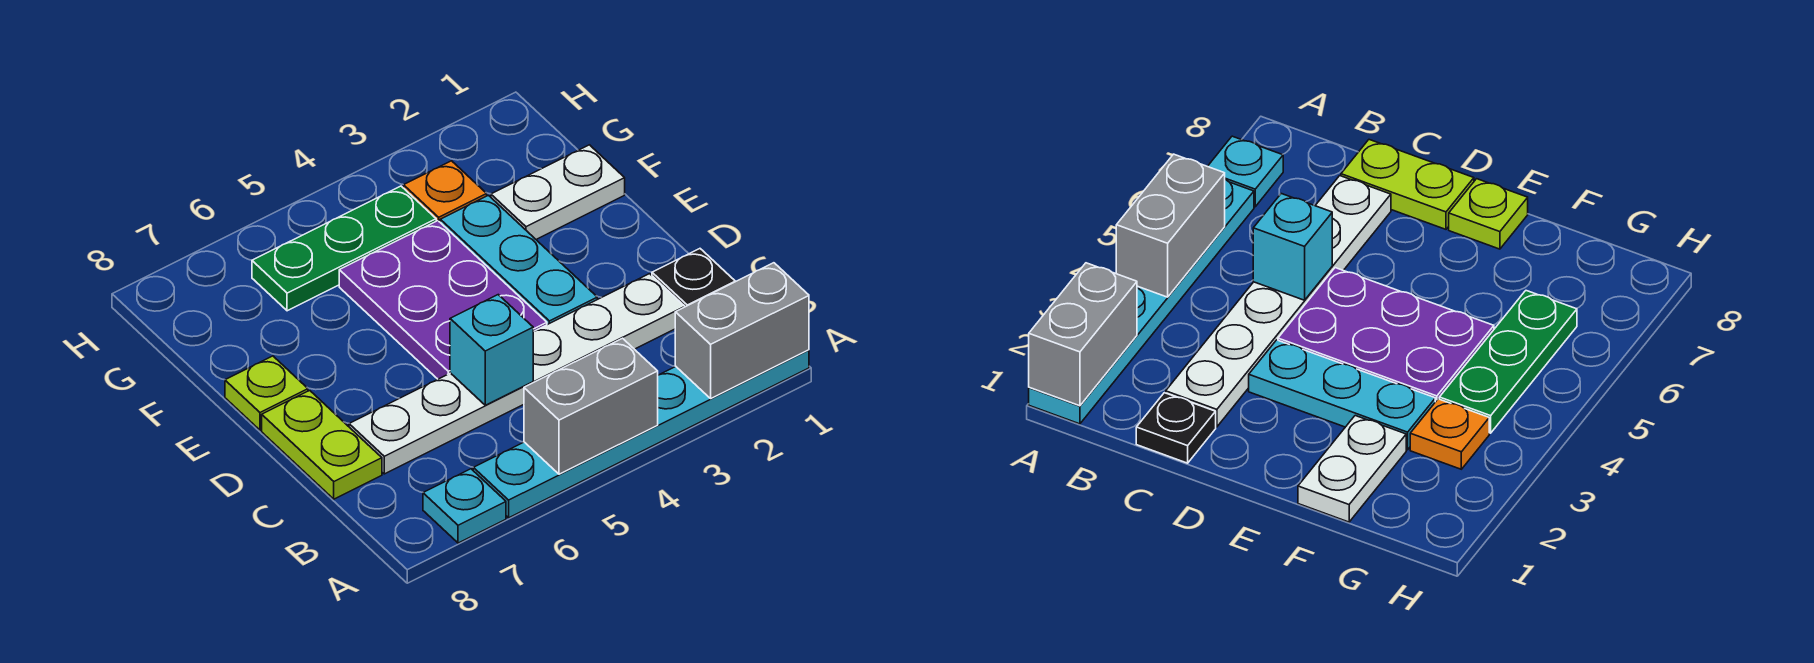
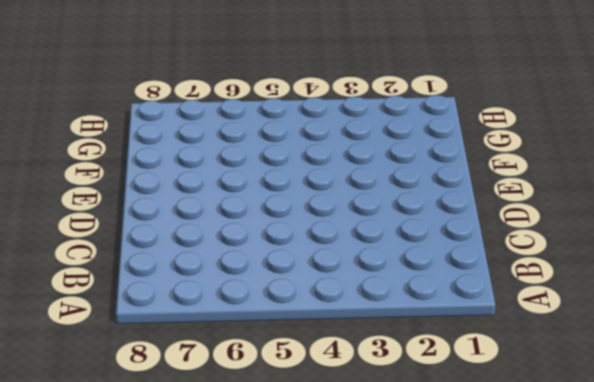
none -> cyan 1x6 plate [473,350,809,518]
none -> cyan 1x1 plate [423,469,506,543]
none -> black 1x1 plate [652,249,735,307]

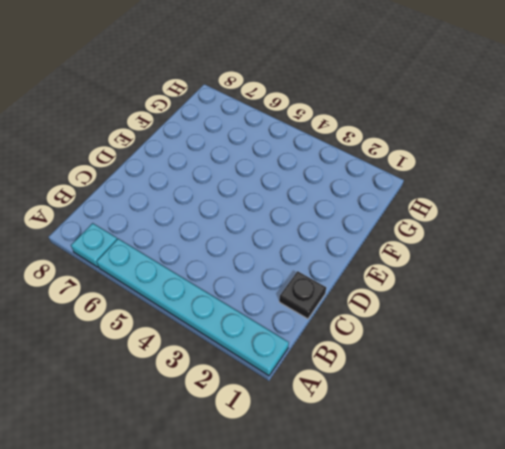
none -> white 1x6 plate [349,274,685,474]
none -> lime 1x2 plate [262,391,382,499]
none -> cyan 1x3 plate [440,195,597,325]

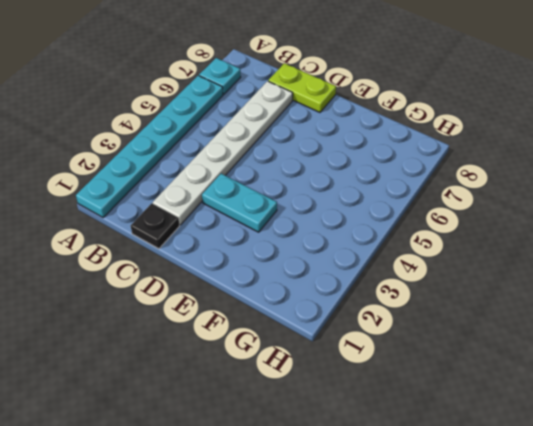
cyan 1x2 plate [202,174,277,232] -> cyan 1x3 plate [440,195,597,325]
none -> purple 2x3 plate [339,221,547,379]
none -> lime 1x1 plate [225,356,308,430]
none -> white 1x2 plate [491,145,625,239]

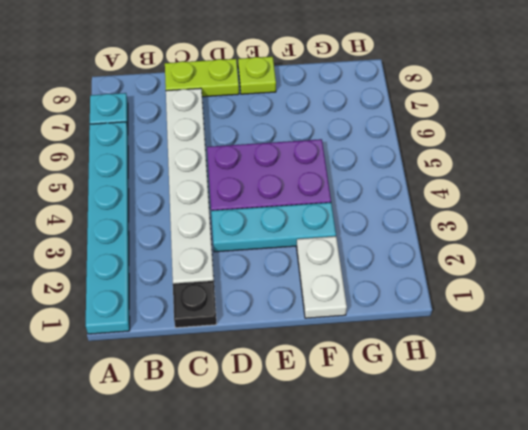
none -> orange 1x1 plate [403,161,487,222]
none -> green 1x3 plate [252,186,436,311]
none -> grey 1x2 brick [675,263,809,398]

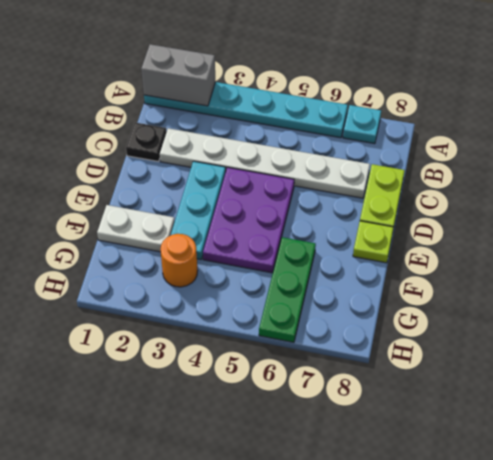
green 1x3 plate [259,237,316,342] -> green 1x3 plate turned to [252,186,436,311]
orange 1x1 round brick [161,234,198,287] -> orange 1x1 plate [403,161,487,222]
none -> grey 1x2 brick [524,338,658,474]
none -> cyan 1x1 brick [450,295,533,405]

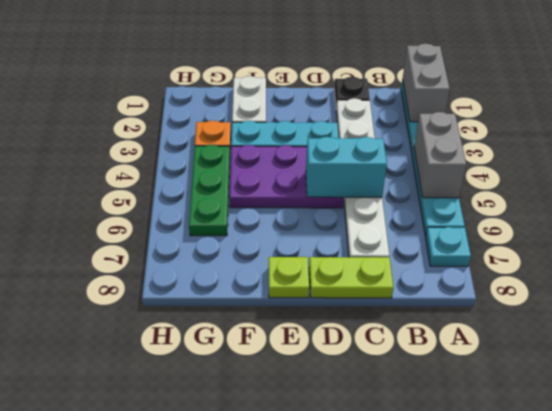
cyan 1x2 brick [306,137,387,198] -> cyan 1x1 brick [450,295,533,405]

